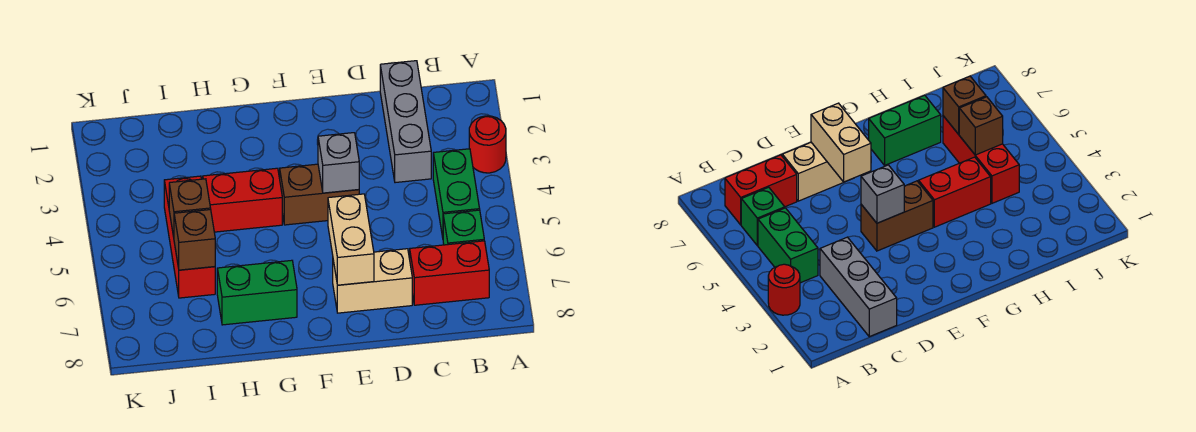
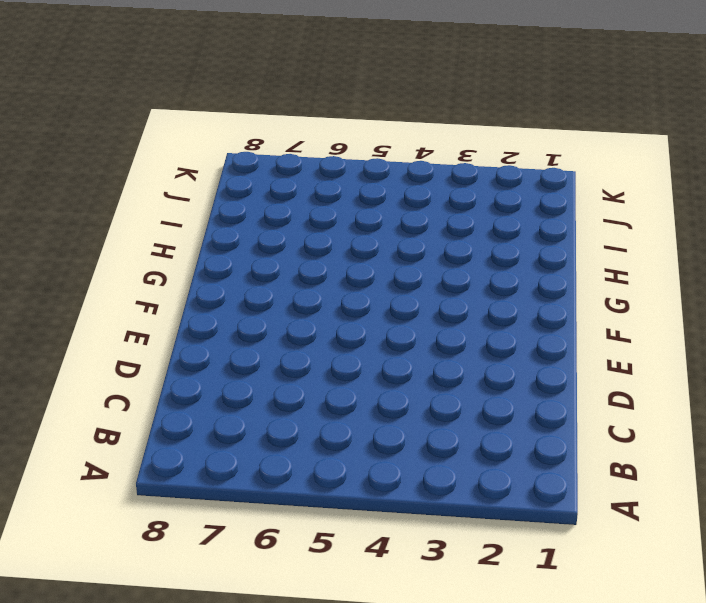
none -> red 1x1 round brick [469,116,506,173]
none -> green 1x2 brick [433,149,480,237]
none -> green 1x1 brick [443,210,484,245]

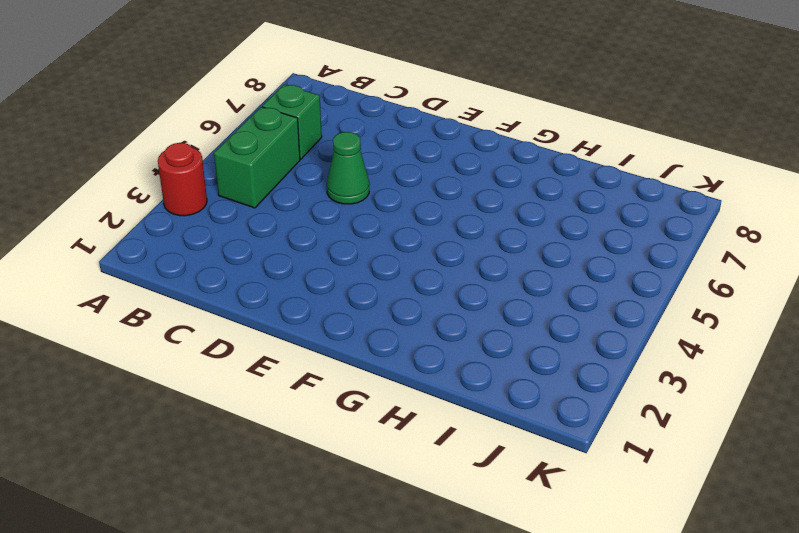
green 1x1 cone [327,132,369,204] -> none
none -> red 1x2 brick [410,241,489,305]
none -> grey 1x3 brick [380,61,431,183]
none -> tan 1x2 brick [333,249,412,313]

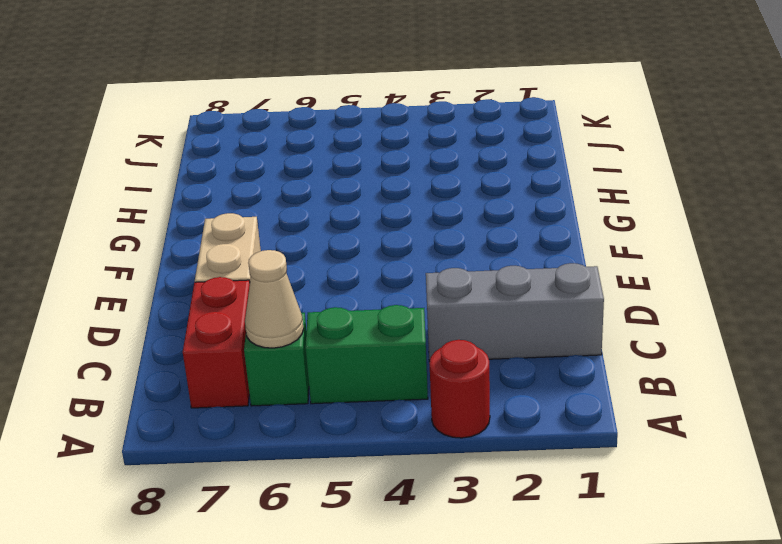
tan 1x1 cone [245,250,304,348] -> none
none -> brown 1x2 brick [280,164,359,225]
none -> red 1x2 brick [203,168,282,232]
none -> green 1x2 brick [217,260,297,325]

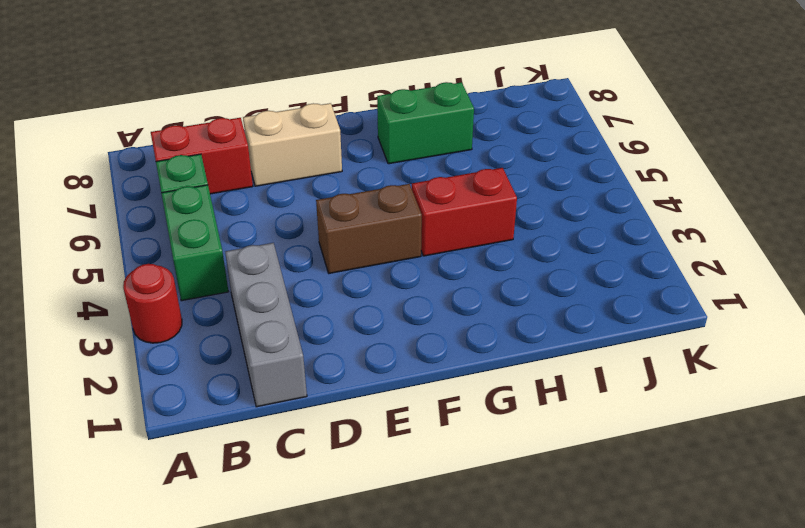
none -> red 1x3 brick [164,176,215,298]
none -> grey 1x1 brick [318,133,359,193]
none -> tan 1x2 brick [328,194,374,285]

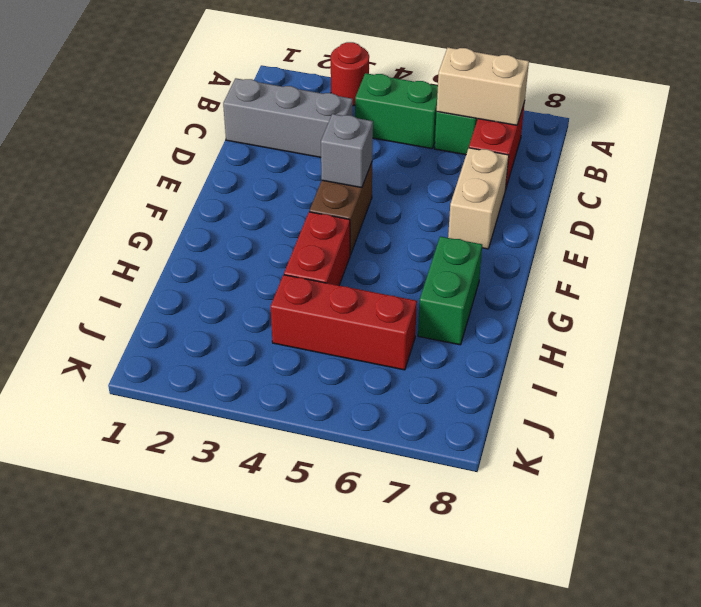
tan 1x2 brick [437,48,529,125] -> tan 1x2 brick moved to [328,194,374,285]
none -> brown 1x1 brick [169,179,211,237]
none -> brown 1x1 brick [174,210,215,270]

